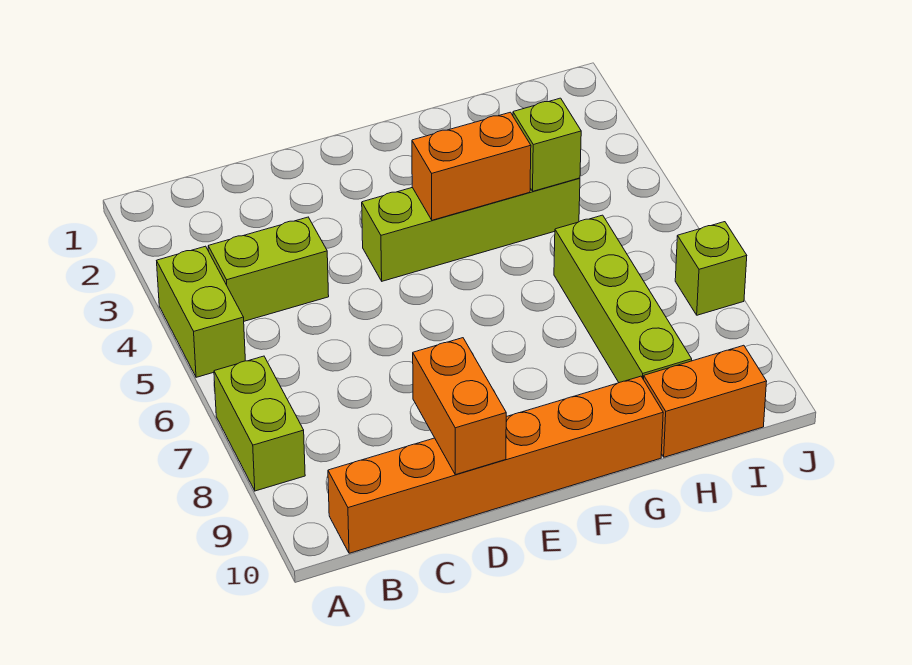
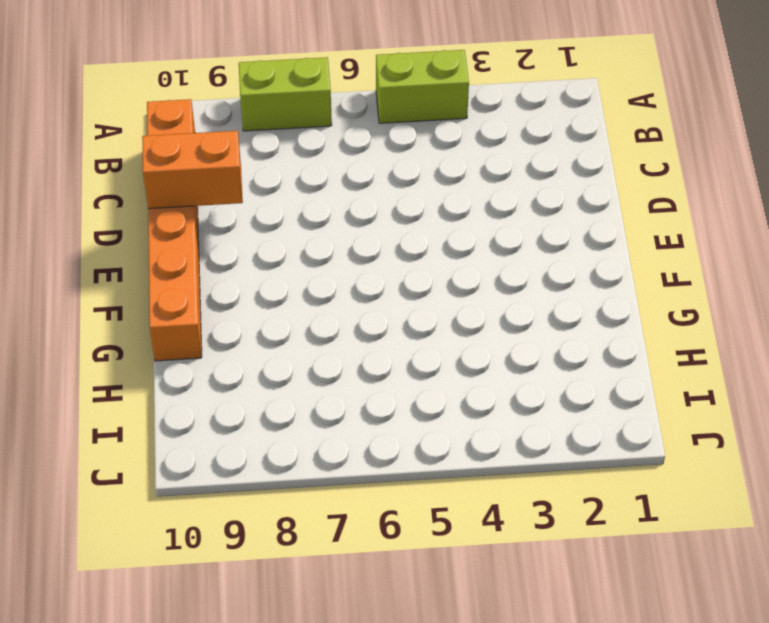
none -> lime 1x2 brick [208,217,329,321]
none -> lime 1x4 brick [362,178,580,281]

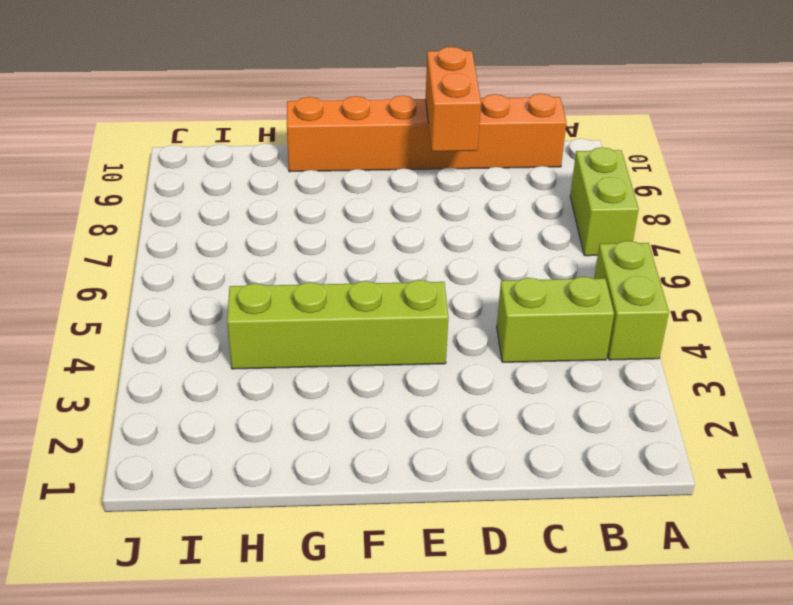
none -> lime 1x4 brick [554,215,692,383]
none -> orange 1x2 brick [644,345,767,457]

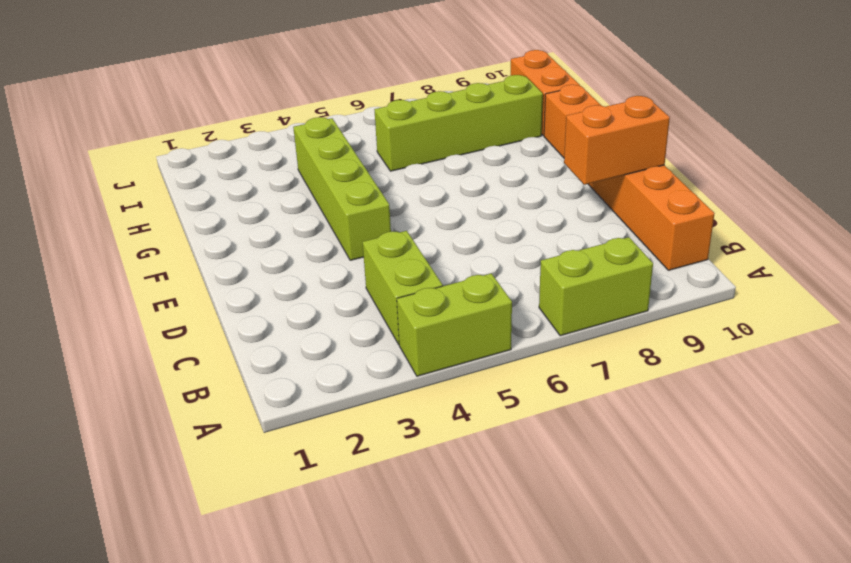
none -> lime 1x1 brick [675,222,747,315]
none -> orange 1x2 brick [412,112,531,220]

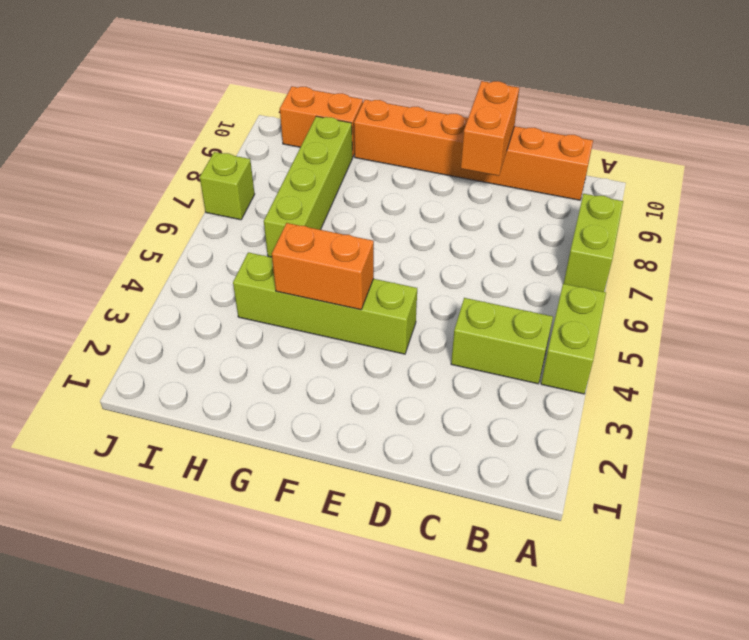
none -> lime 1x1 brick [513,98,581,191]

